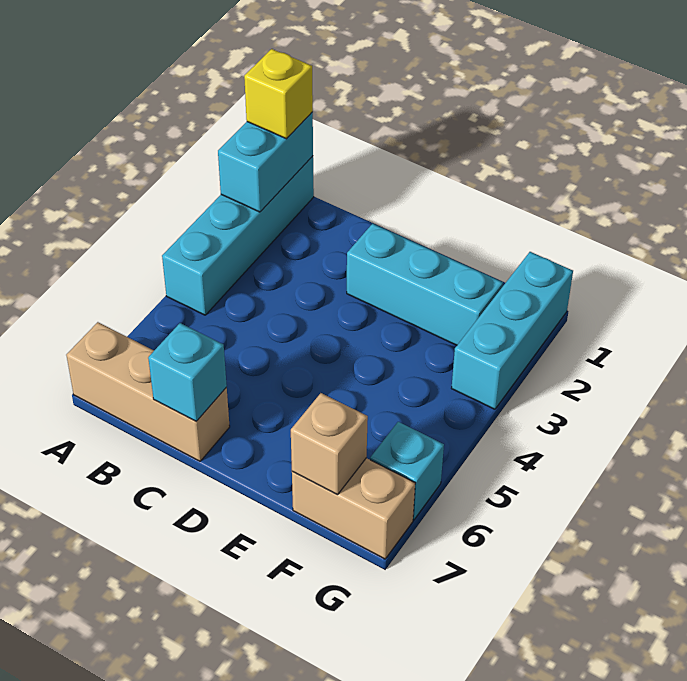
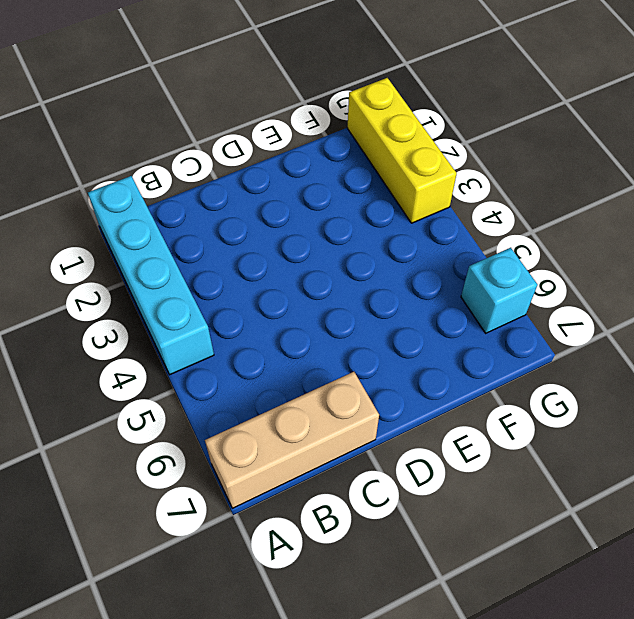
yellow 1x3 brick [348,78,457,223] -> cyan 1x3 brick [451,252,573,409]
none -> cyan 1x3 brick [347,224,503,345]
none -> tan 1x2 brick [292,458,415,559]

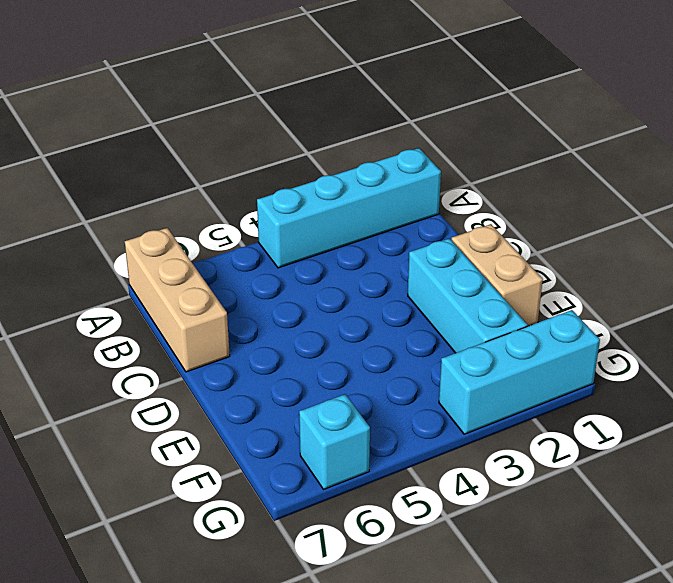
tan 1x2 brick [451,224,543,326] -> tan 1x2 brick moved to [292,458,415,559]
none -> cyan 1x2 brick [218,112,313,212]
none -> cyan 1x1 brick [148,323,227,421]

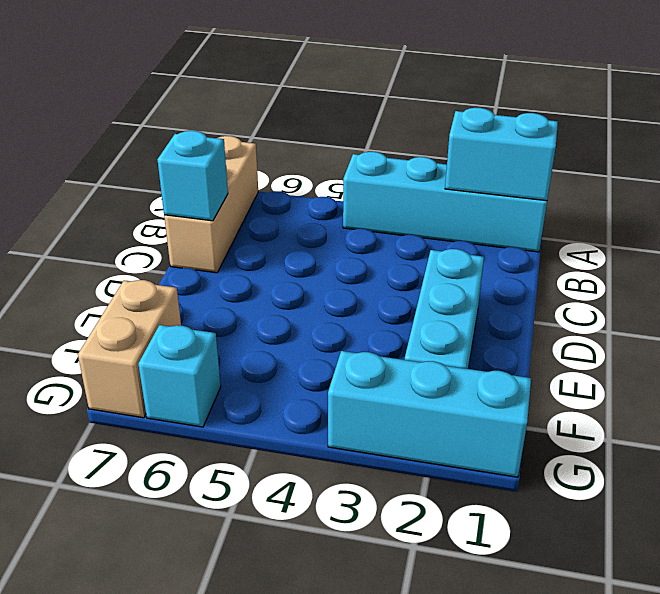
none -> tan 1x1 brick [291,393,368,495]
none -> yellow 1x1 brick [244,49,313,139]

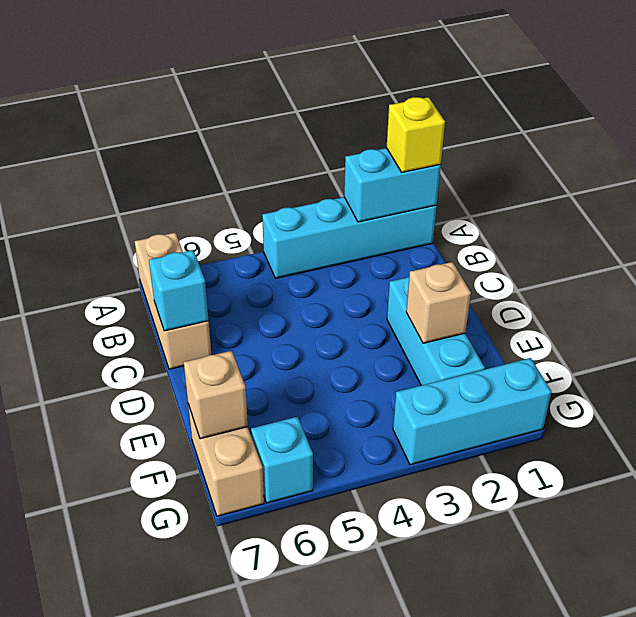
tan 1x1 brick [406,262,471,343] -> none

